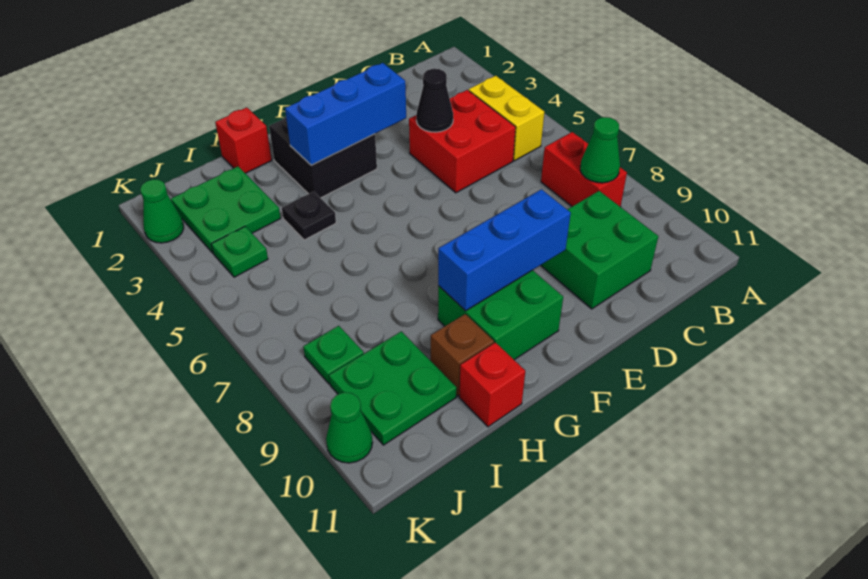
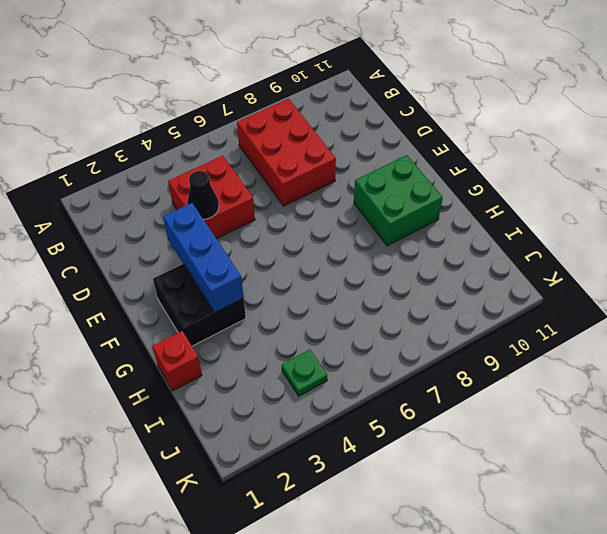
red 2x3 brick [237,99,336,206] -> red 1x2 brick [541,132,627,207]
none -> yellow 1x2 brick [469,76,544,161]
none -> green 2x2 brick [541,191,658,309]
none -> black 1x1 plate [282,192,336,240]

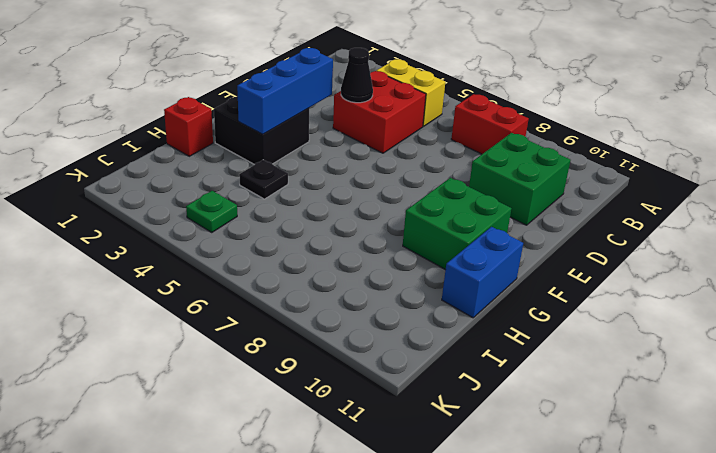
blue 1x2 brick [442,227,523,318] -> red 1x1 brick [459,342,525,427]
none -> brown 1x1 brick [431,314,494,396]
none -> green 2x2 plate [171,167,281,253]
none -> green 2x2 plate [329,331,457,445]

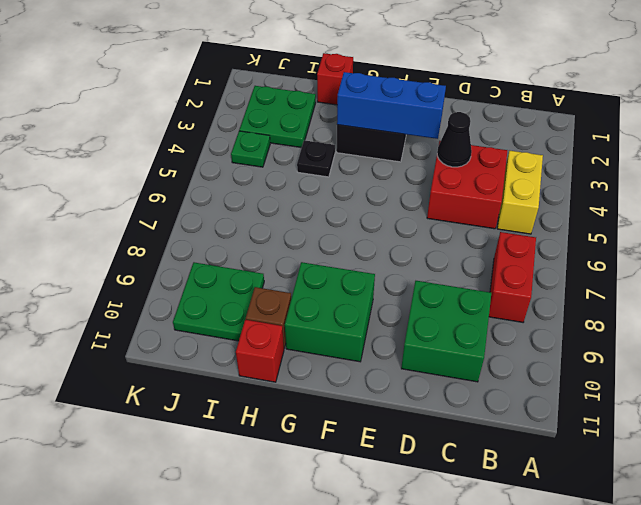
none -> green 1x1 plate [303,326,364,384]
none -> green 1x1 cone [140,179,184,243]
none -> green 1x1 cone [326,392,373,463]

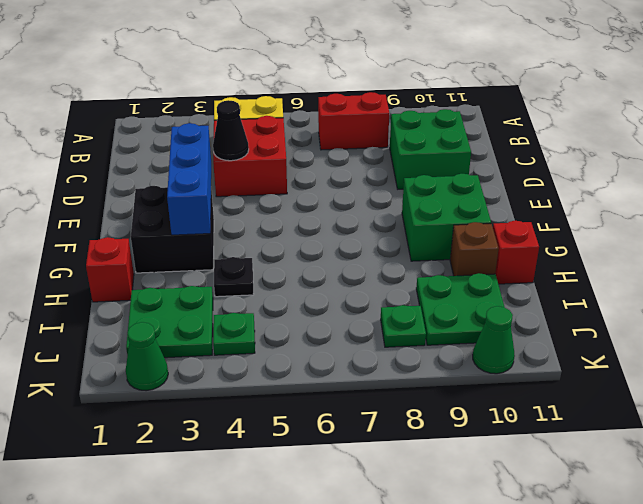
none -> green 1x1 cone [580,117,620,183]
none -> blue 1x3 brick [438,189,571,311]

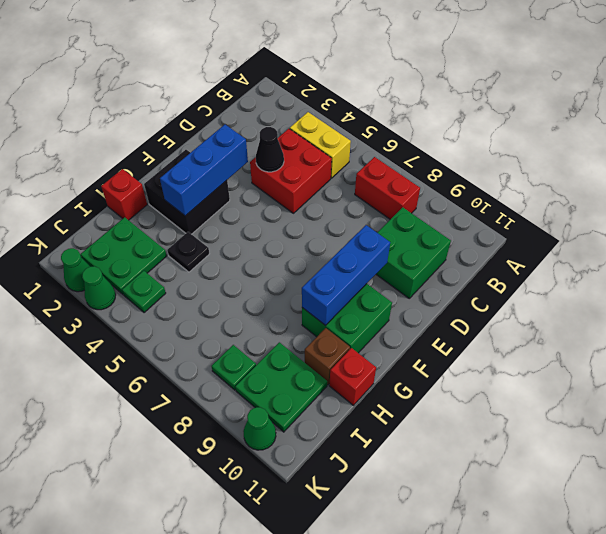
green 1x1 cone [82,266,116,310] -> green 1x1 cone moved to [580,117,620,183]

